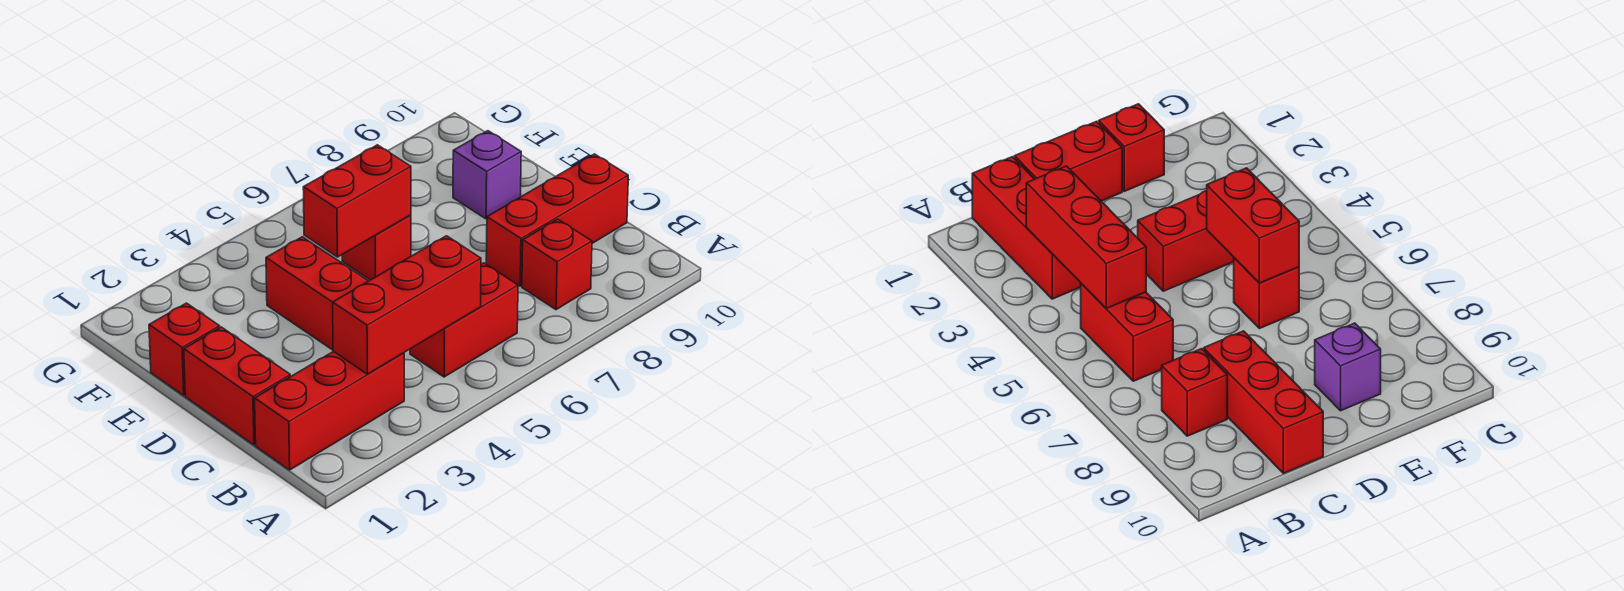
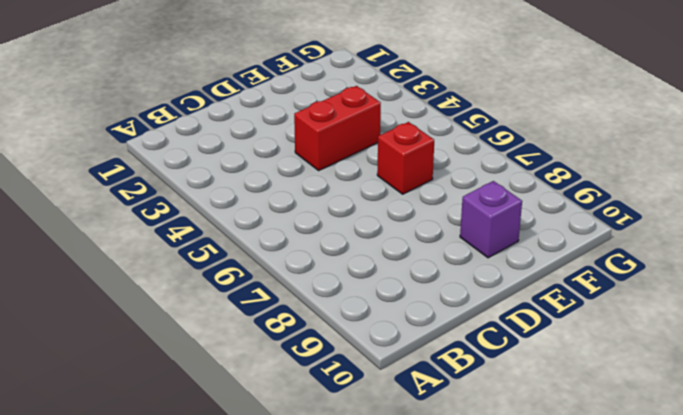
none -> red 1x3 brick [255,351,404,470]
none -> red 1x2 brick [410,263,518,377]

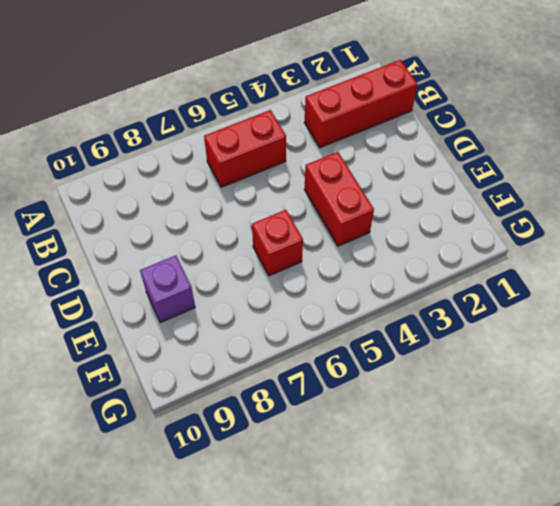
none -> red 1x1 brick [522,219,592,310]
none -> red 1x2 brick [184,327,290,445]

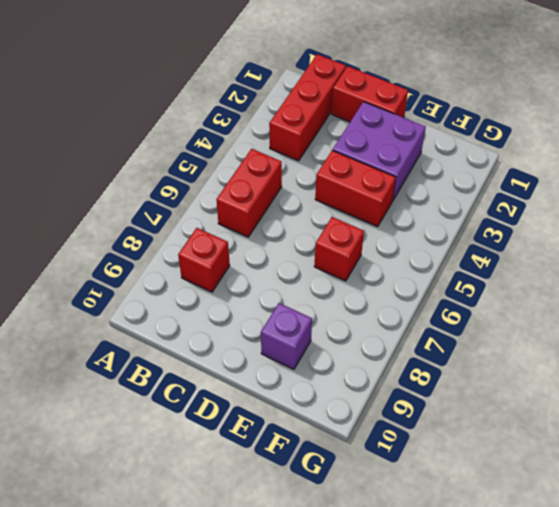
purple 2x2 brick [333,102,426,201] -> none
none -> red 1x3 brick [486,154,628,286]
none -> red 1x1 brick [149,303,220,395]

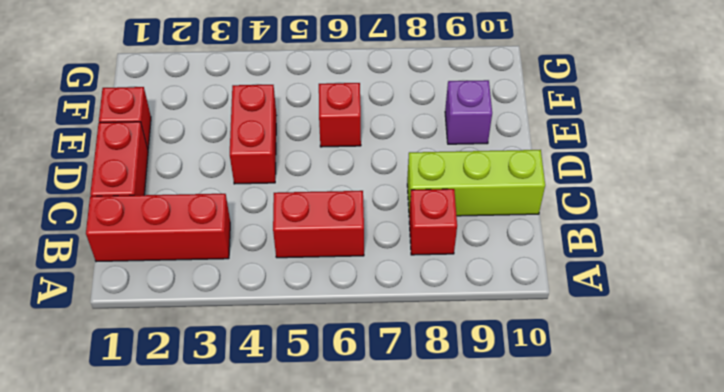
lime 1x3 brick [407,150,545,216] -> red 1x3 brick [486,154,628,286]
none -> red 1x3 brick [333,236,481,374]
none -> red 1x2 brick [303,145,411,257]

